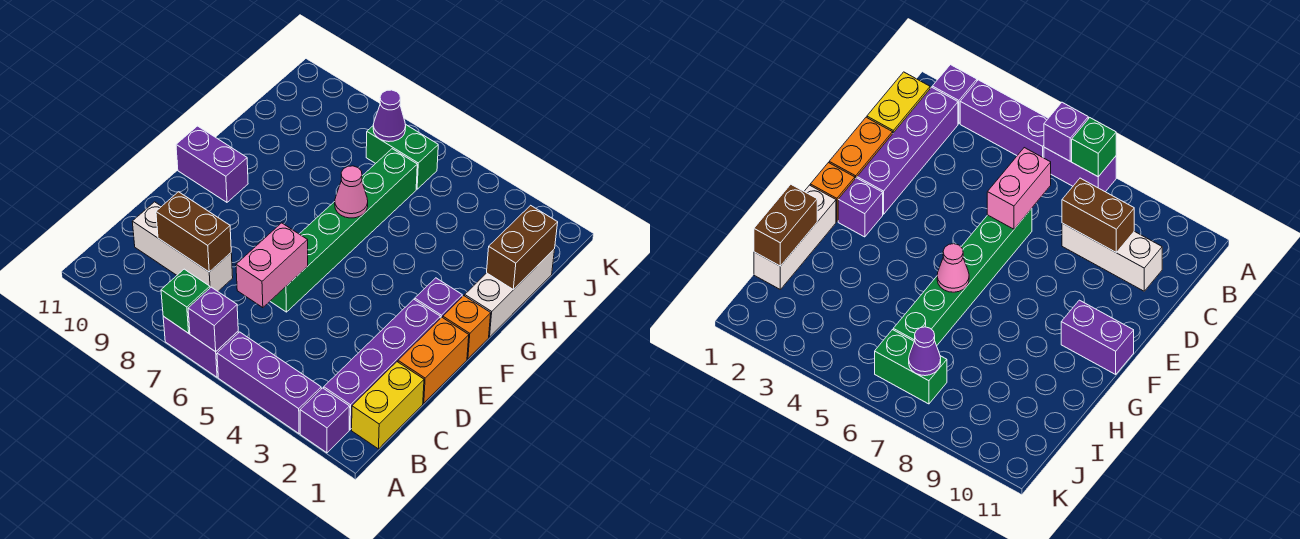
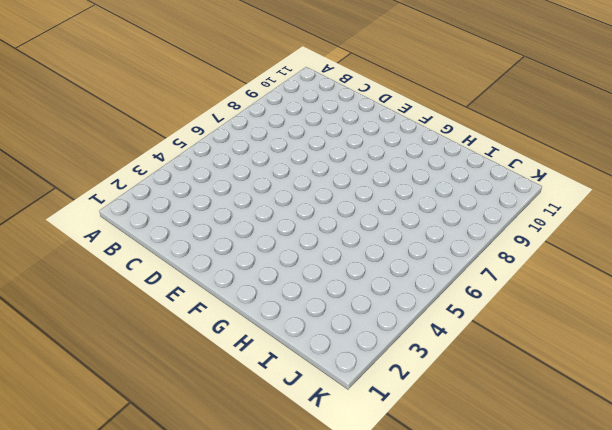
none -> purple 1x1 brick [300,388,350,453]
none -> purple 1x3 brick [217,332,321,434]
none -> purple 1x2 brick [163,316,238,377]

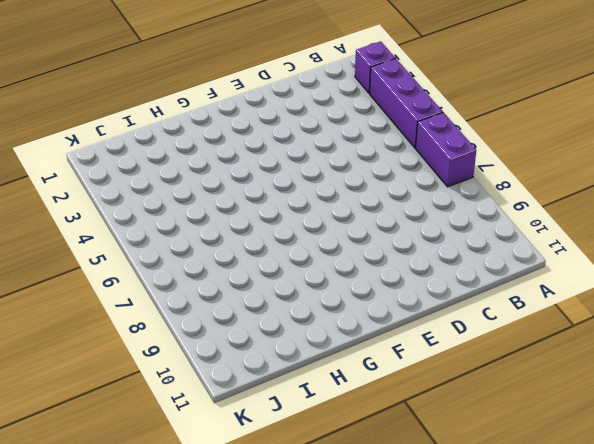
none -> yellow 1x2 brick [352,362,424,449]
none -> purple 1x4 brick [324,299,440,430]
none -> white 1x3 brick [132,202,233,291]

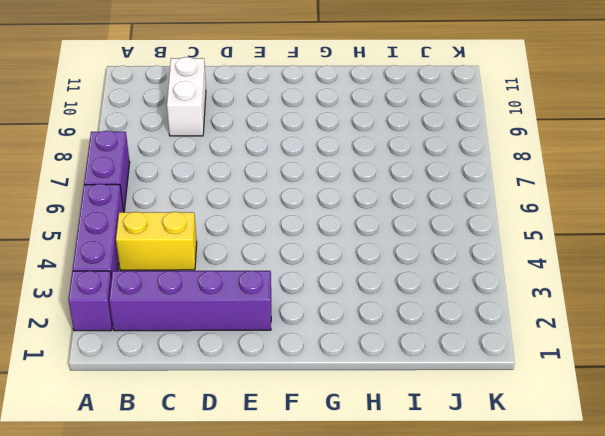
yellow 1x2 brick [116,212,197,270] -> yellow 1x2 brick moved to [352,362,424,449]
white 1x2 brick [167,57,206,136] -> white 1x3 brick [132,202,233,291]
none -> orange 1x2 brick [398,317,469,403]
none -> green 1x6 brick [270,149,417,312]
none -> orange 1x1 brick [443,296,491,359]

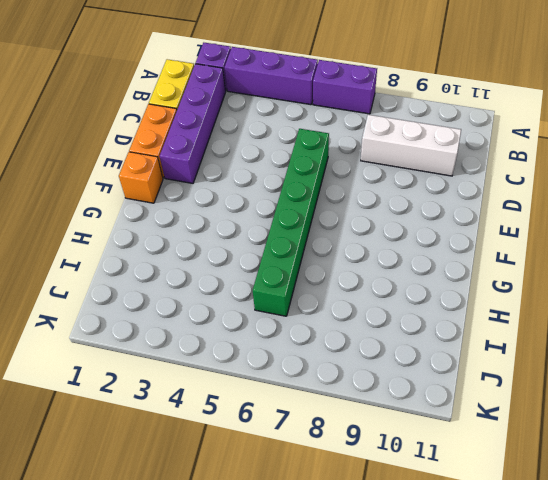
none -> purple 1x1 brick [415,278,462,318]
none -> purple 1x2 brick [176,126,248,202]
none -> white 1x3 brick [465,249,555,337]

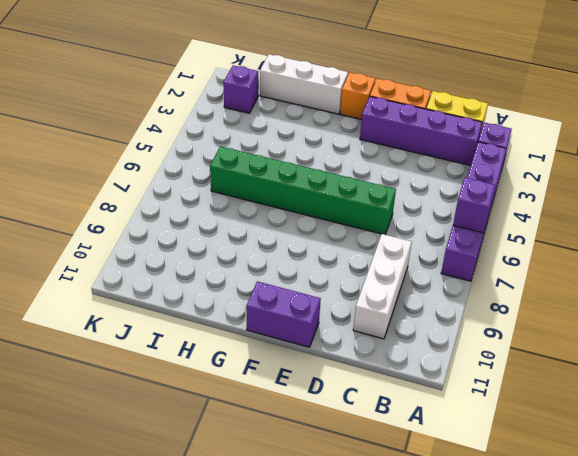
purple 1x2 brick [246,281,321,347] -> purple 1x2 brick turned to [176,126,248,202]
purple 1x1 brick [223,65,258,113] -> purple 1x1 brick moved to [415,278,462,318]
none -> green 1x2 brick [366,124,438,189]
none -> green 1x1 brick [161,269,210,333]
none -> pink 1x2 brick [236,223,308,308]

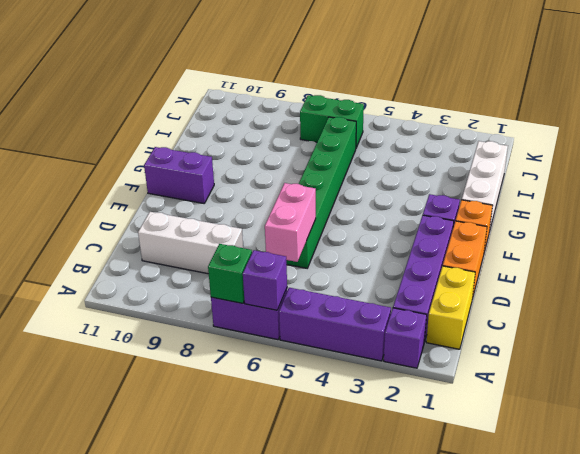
none -> brown 1x2 brick [156,192,231,272]
none -> pink 1x1 cone [335,166,368,218]
none -> brown 1x2 brick [487,205,558,290]

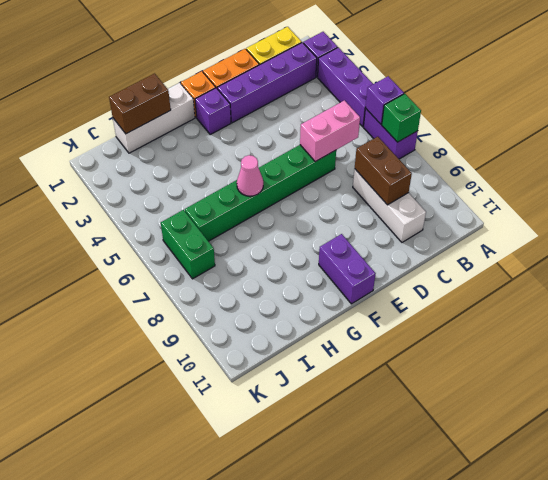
none -> purple 1x1 cone [373,90,406,142]

